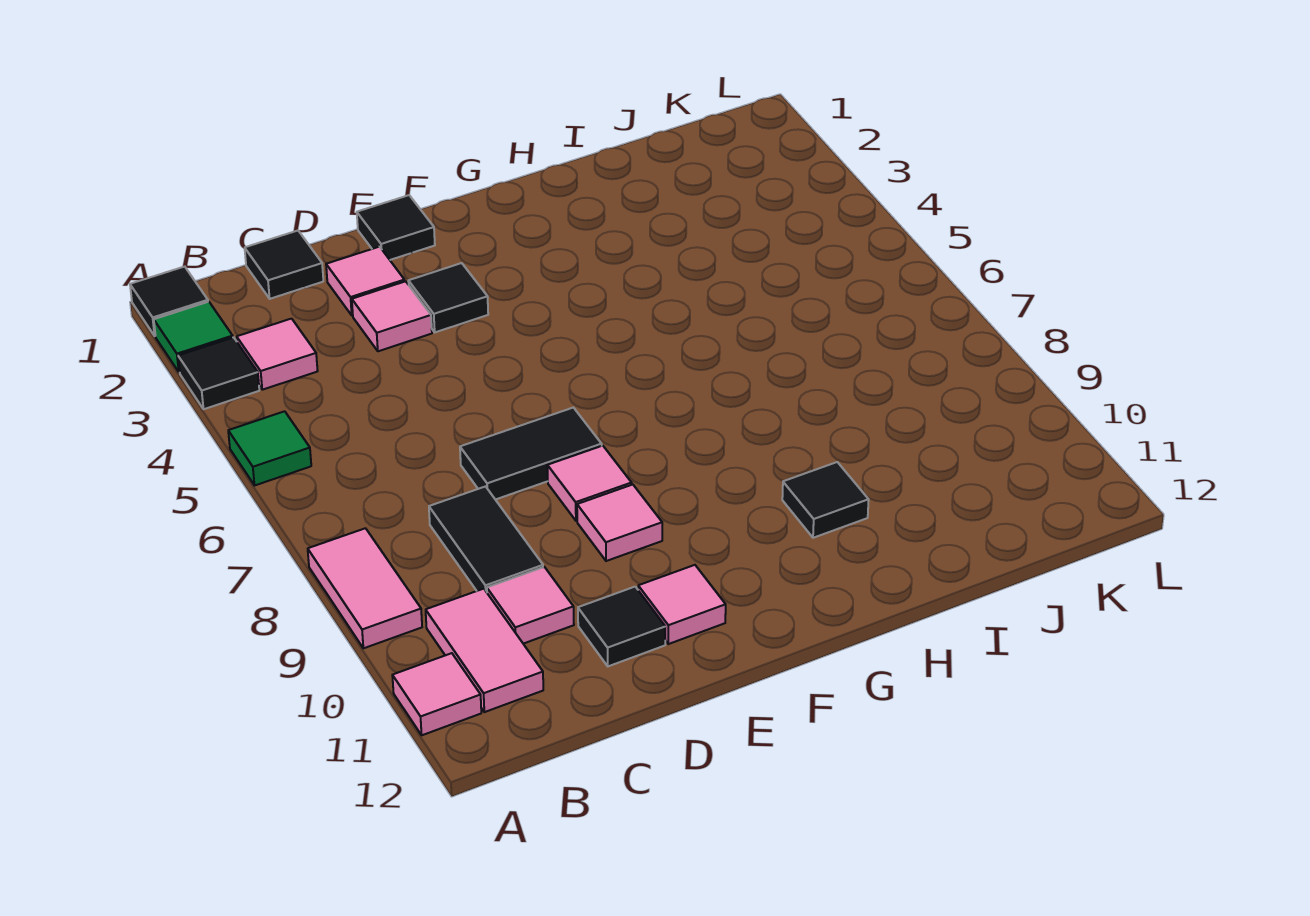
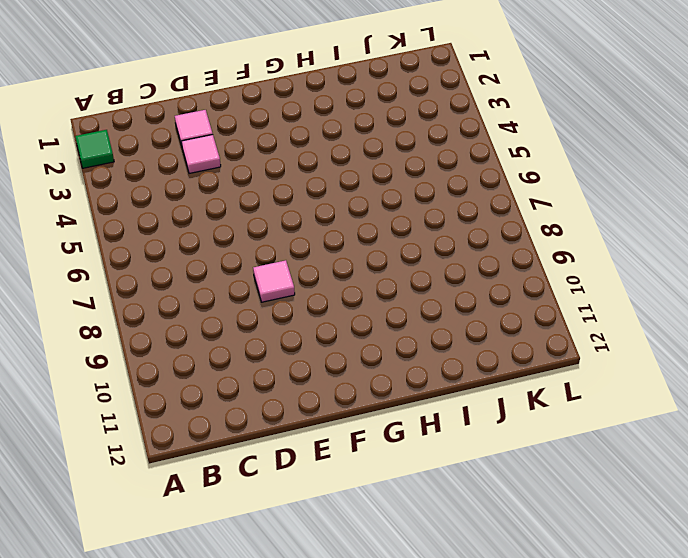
none -> black 1x1 tile [130,267,208,336]
none -> black 1x1 tile [178,337,259,409]
none -> green 1x1 tile [228,411,311,485]

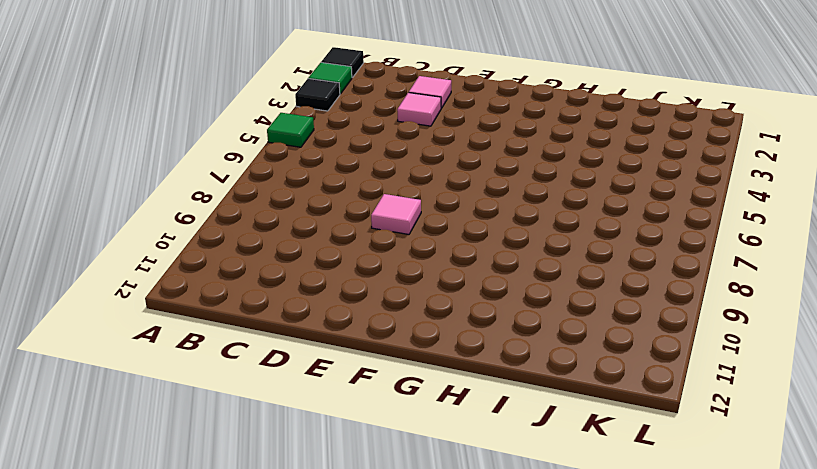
none -> pink 1x2 tile [308,528,422,648]
none -> pink 1x1 tile [392,653,481,735]
none -> pink 1x1 tile [237,319,318,390]

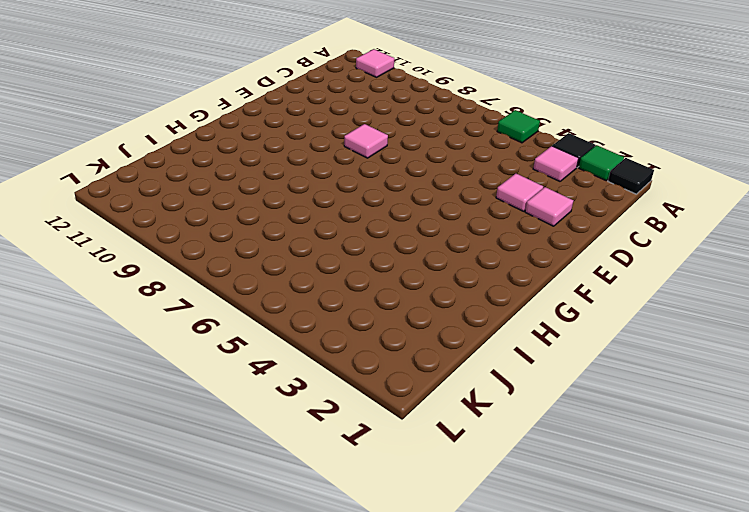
none -> pink 1x2 tile [308,528,422,648]
none -> pink 1x2 tile [426,589,543,712]
none -> black 1x1 tile [245,231,323,299]

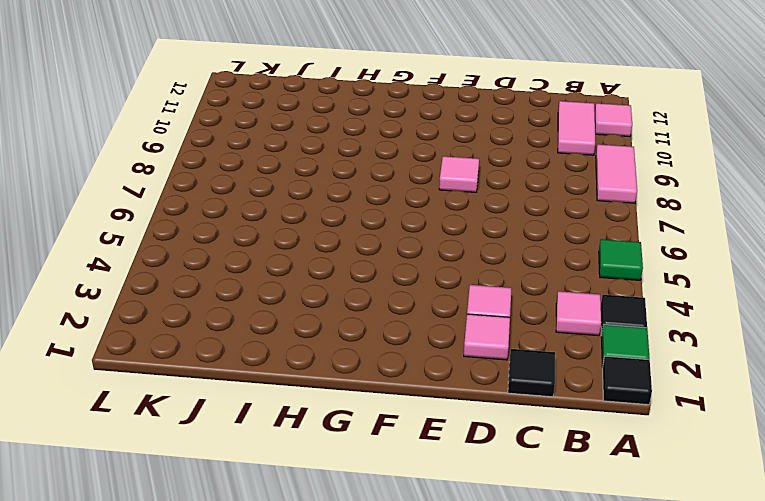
none -> black 1x2 tile [429,487,543,592]
none -> pink 1x1 tile [487,567,574,644]
none -> black 1x2 tile [460,408,602,500]

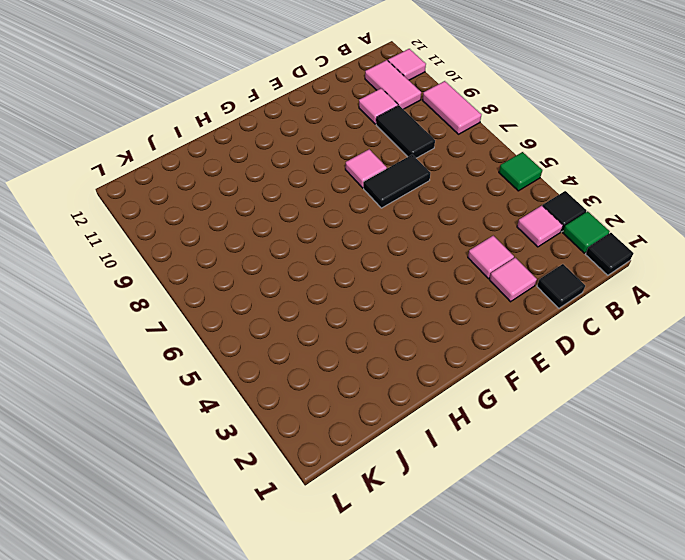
none -> black 1x1 tile [578,587,665,666]
none -> black 1x1 tile [357,195,435,260]
none -> black 1x1 tile [408,263,488,332]

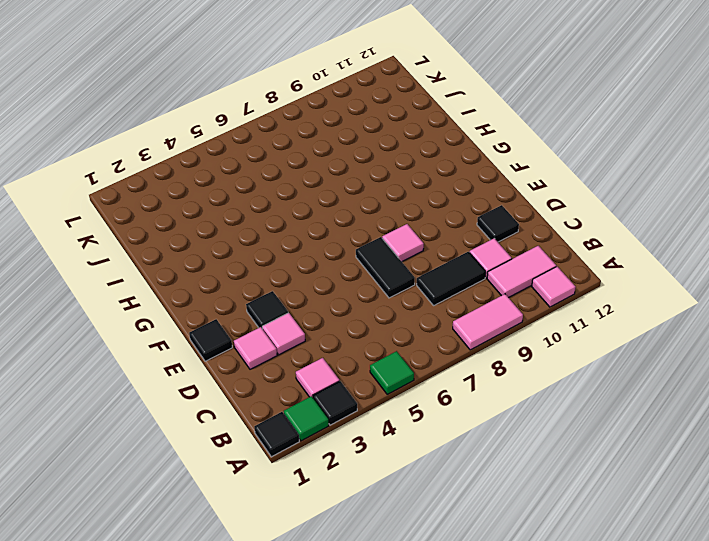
none -> black 1x1 tile [245,231,323,299]
none -> pink 1x1 tile [577,485,662,561]
none -> pink 1x1 tile [638,565,726,644]

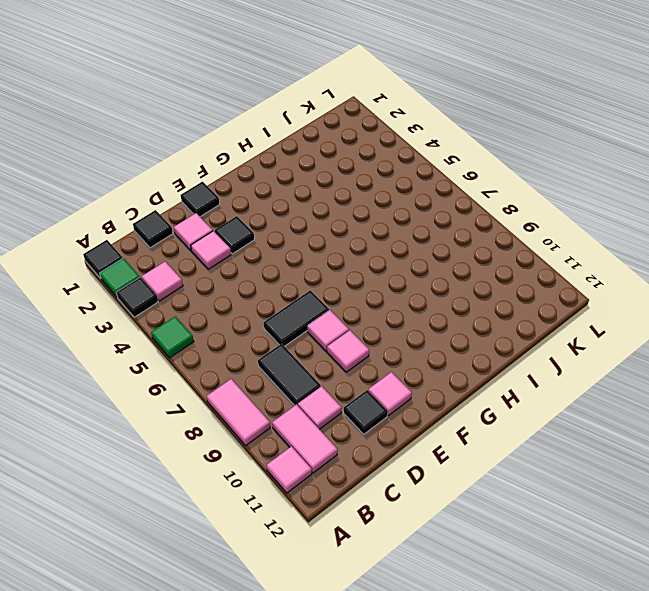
none -> black 1x1 tile [782,462,869,538]

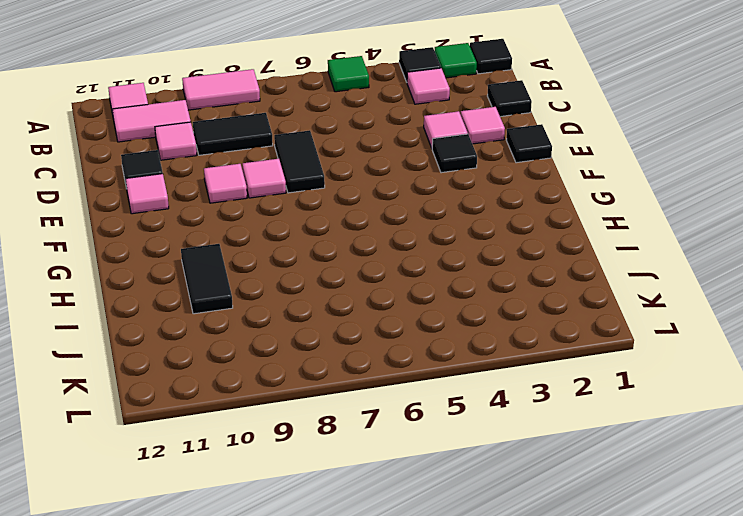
black 1x2 tile [181,244,233,314] -> black 1x1 tile [782,462,869,538]

